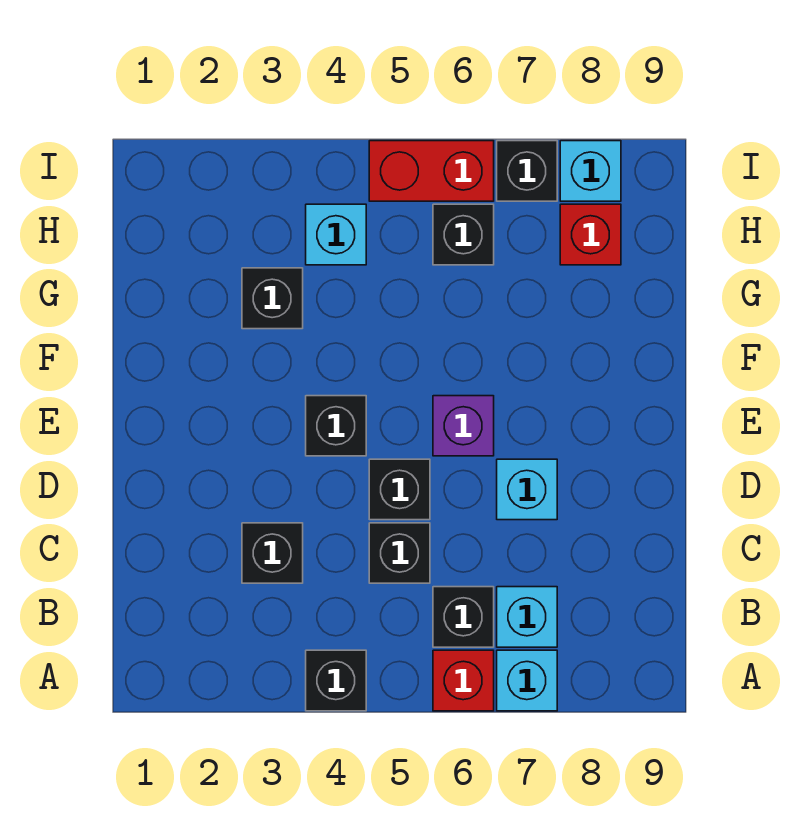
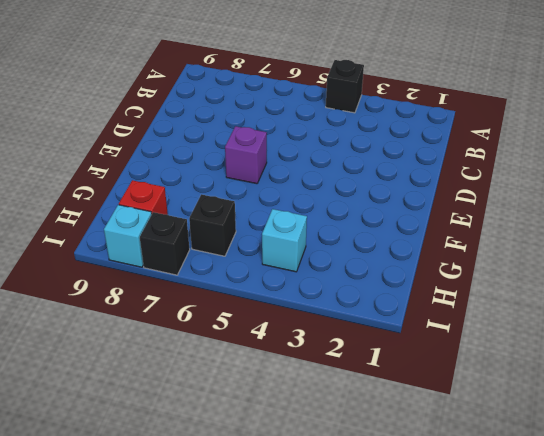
none -> red 1x1 brick [433,650,494,711]
none -> cyan 1x1 brick [497,650,557,711]
none -> black 1x1 brick [433,587,494,647]

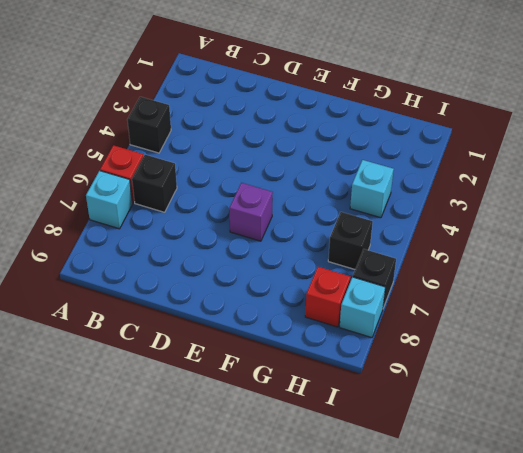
none -> cyan 1x1 brick [497,587,557,647]
none -> black 1x1 brick [242,523,303,583]
none -> black 1x1 brick [369,523,430,583]

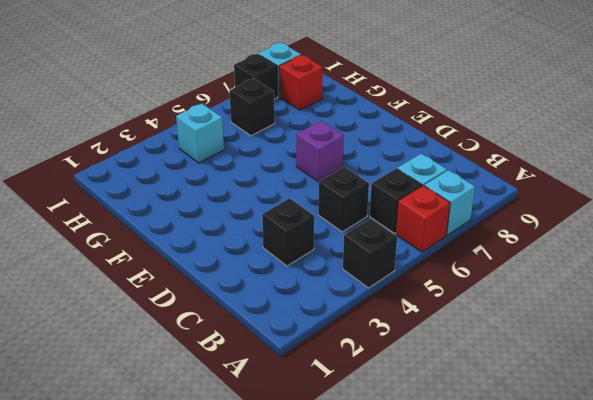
none -> black 1x1 brick [369,459,430,520]
none -> cyan 1x1 brick [497,459,557,520]
none -> black 1x1 brick [306,396,366,456]

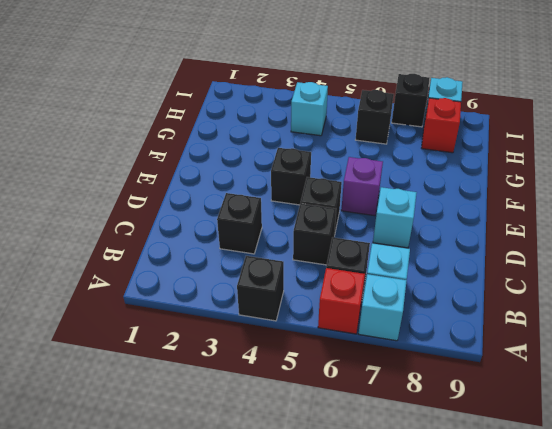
none -> black 1x1 brick [242,268,303,329]
none -> red 1x2 brick [369,141,494,201]

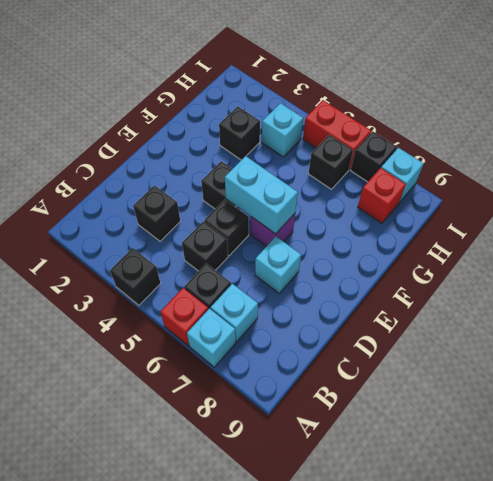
cyan 1x2 brick [225,156,298,234] -> none

